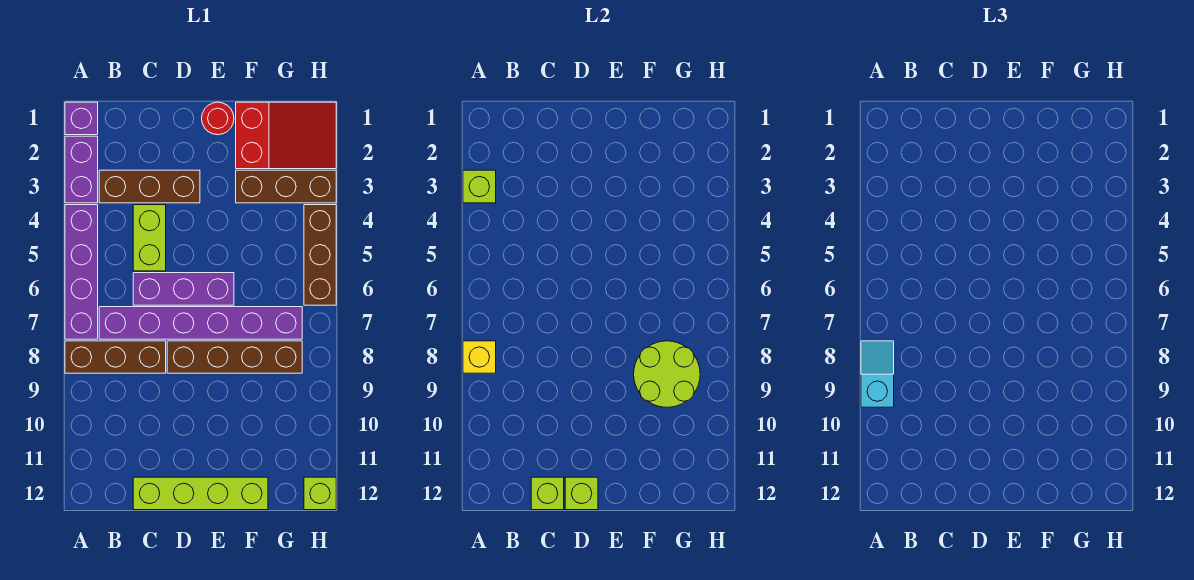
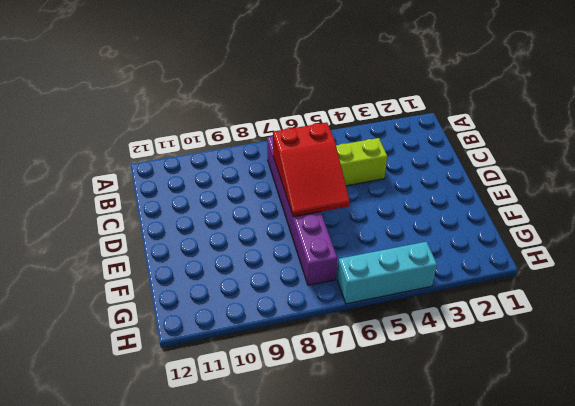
red 2x3 slope [273,123,350,217] -> red 2x3 slope moved to [236,102,336,169]
cyan 1x3 brick [338,242,437,304] -> brown 1x3 brick [304,205,336,305]
none -> purple 1x1 brick [65,102,98,135]
none -> purple 1x2 brick [65,136,98,203]
none -> purple 1x4 brick [65,205,98,339]

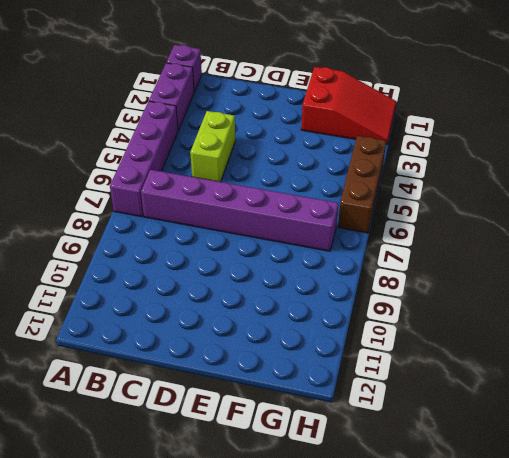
none -> brown 1x3 brick [65,341,166,373]
none -> brown 1x3 brick [99,170,200,203]
none -> purple 1x3 brick [133,273,234,305]

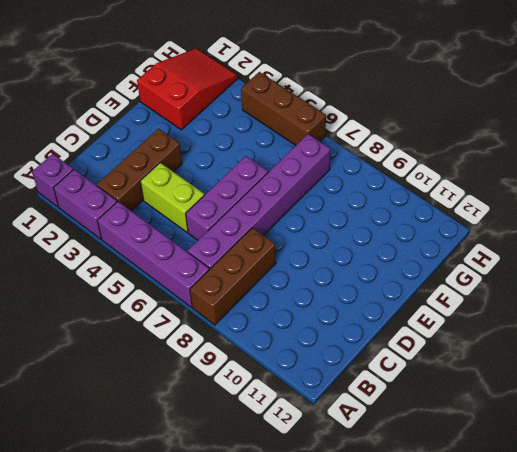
none -> lime 1x4 brick [133,477,268,510]
none -> brown 1x4 brick [167,341,302,373]
none -> red 1x1 round brick [202,102,234,135]

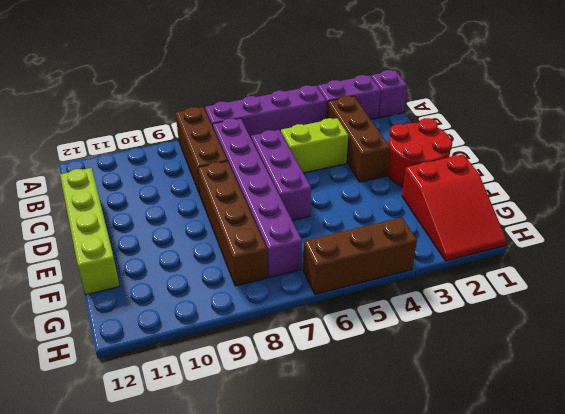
red 2x2 round brick [387,118,452,187] -> red 1x1 round brick [202,102,234,135]
none -> brown 1x3 brick [236,170,336,203]
none -> lime 1x1 brick [304,477,336,510]
none -> lime 1x1 brick [463,170,496,203]

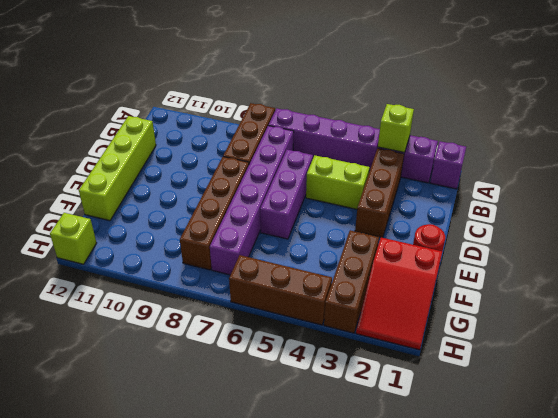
none -> yellow 1x1 brick [463,341,496,373]
none -> lime 1x1 brick [531,477,564,510]
none -> lime 1x1 brick [565,477,598,510]

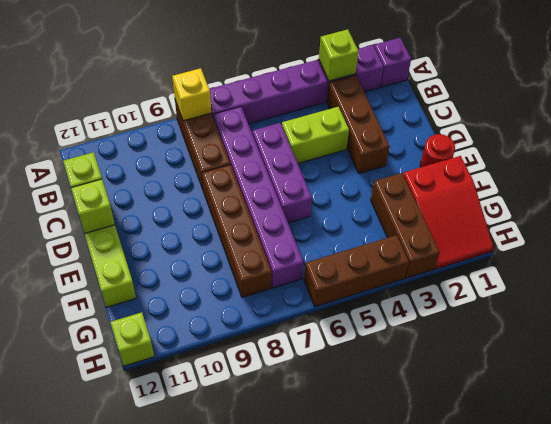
none -> lime 2x2 round brick [634,341,700,407]
none -> cyan 1x2 slope [861,341,894,407]

